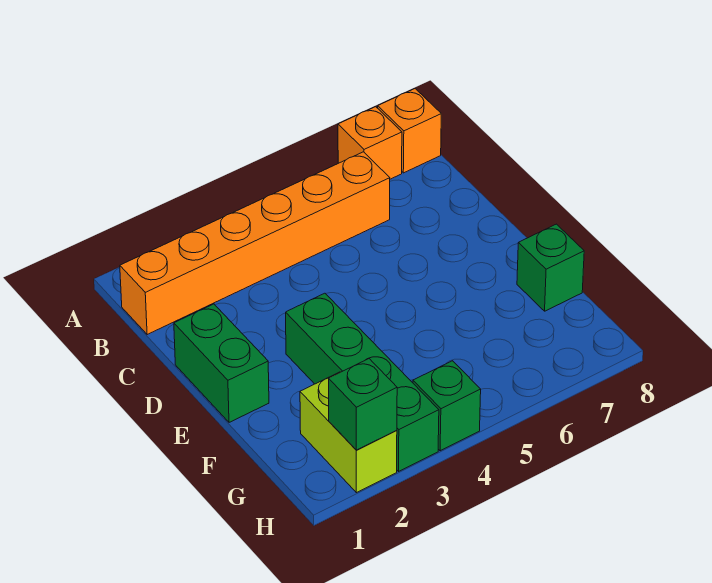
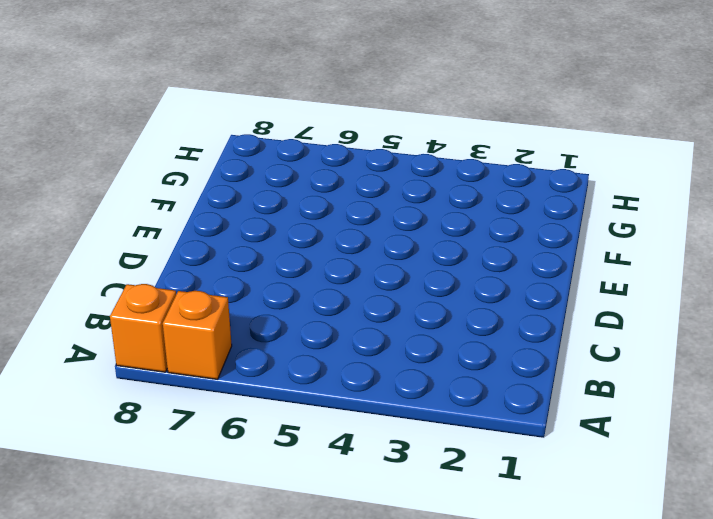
none -> orange 1x6 brick [120,152,390,334]
none -> green 1x2 brick [174,304,269,422]

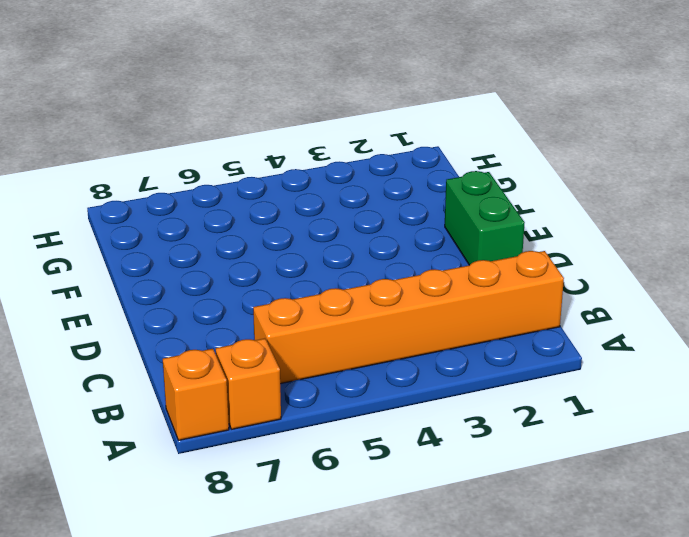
none -> green 1x4 brick [286,293,439,471]
none -> green 1x1 brick [517,224,584,311]

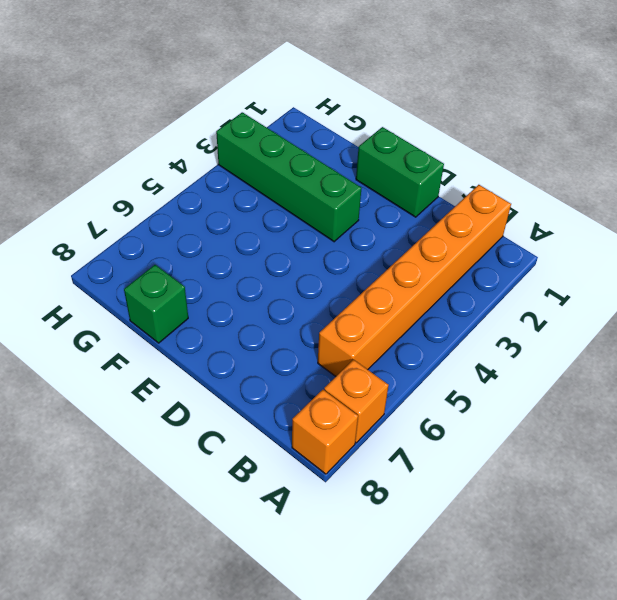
none -> lime 1x2 brick [300,372,397,493]
none -> green 1x1 brick [413,361,481,451]

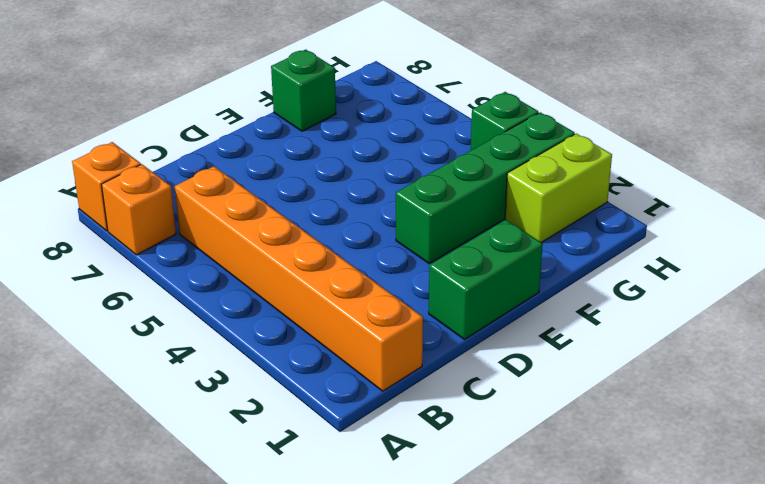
none -> green 1x1 brick [329,359,397,450]

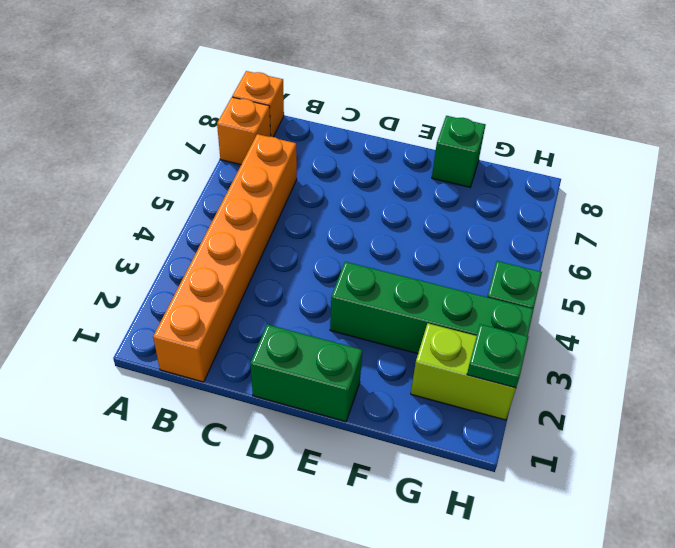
green 1x1 plate [467,324,528,388] -> green 1x1 brick [329,359,397,450]

